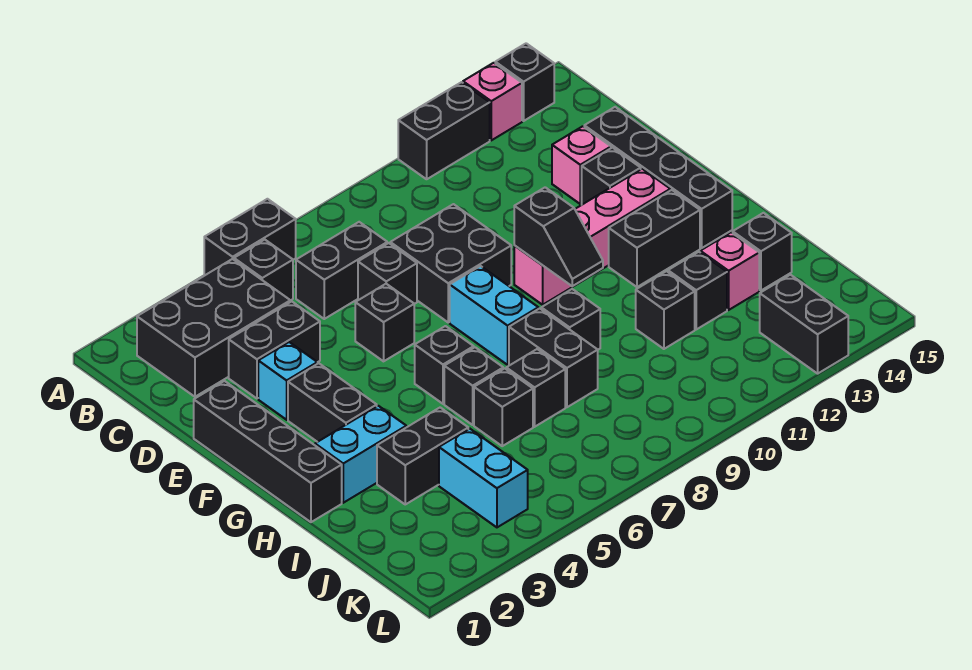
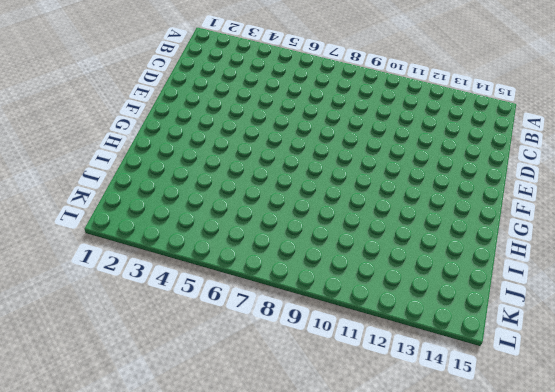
none -> black 1x2 brick [204,199,296,276]
none -> black 1x2 brick [398,82,490,179]
none -> pink 1x1 brick [463,63,522,140]
none -> black 1x1 brick [495,43,554,121]

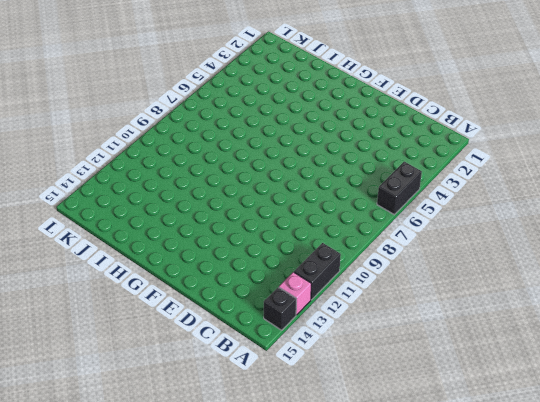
none -> black 2x3 brick [137,259,290,397]
none -> black 1x1 brick [234,240,293,301]
none -> black 1x2 brick [296,222,387,319]
none -> black 1x2 brick [229,301,320,398]

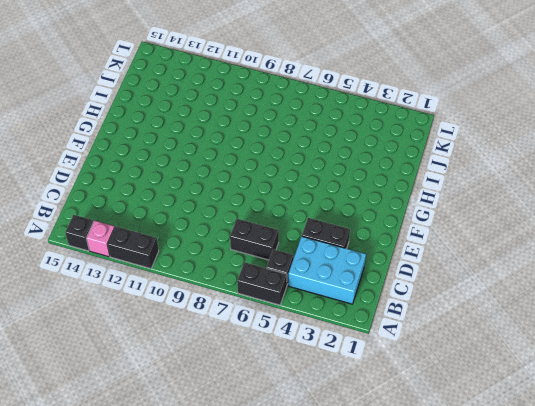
cyan 2x3 brick [288,236,366,304] -> black 2x3 brick [137,259,290,397]
none -> black 1x1 brick [358,243,417,304]
none -> black 2x2 brick [390,204,511,322]
none -> pink 1x1 brick [552,126,611,204]
none -> black 1x4 brick [584,107,732,248]

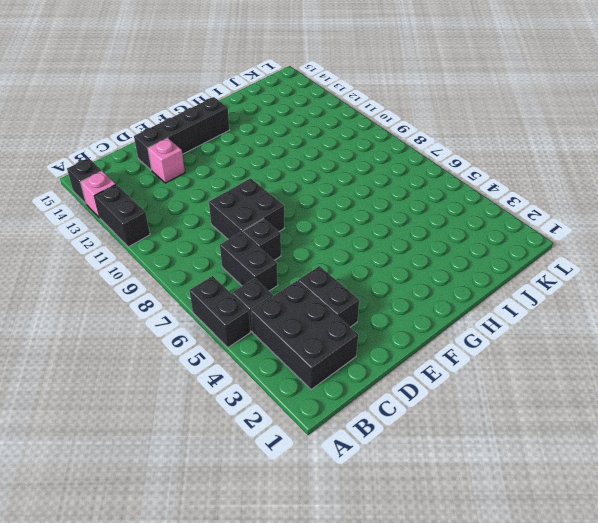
none -> black 1x4 brick [194,381,342,522]
none -> cyan 1x1 brick [258,342,317,420]
none -> black 1x1 brick [355,284,414,361]
none -> black 1x1 brick [582,148,641,205]

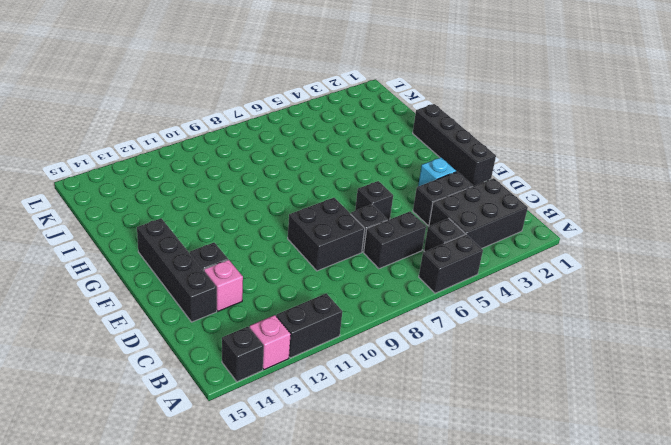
none -> black 1x2 brick [288,363,377,442]
none -> cyan 1x2 brick [450,266,538,365]
none -> pink 1x4 brick [514,169,670,305]
none -> black 1x1 brick [415,326,474,404]

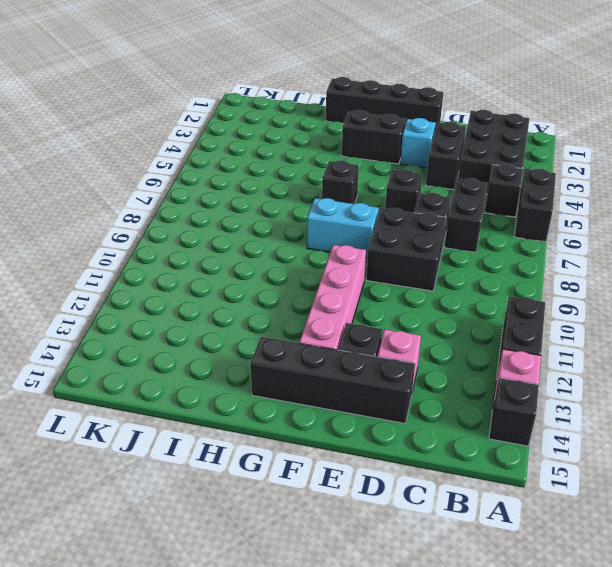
none -> black 1x2 brick [609,190,700,287]
none -> cyan 1x2 brick [315,406,406,503]
none -> black 1x1 brick [444,347,503,425]
none -> black 1x2 brick [509,308,598,407]

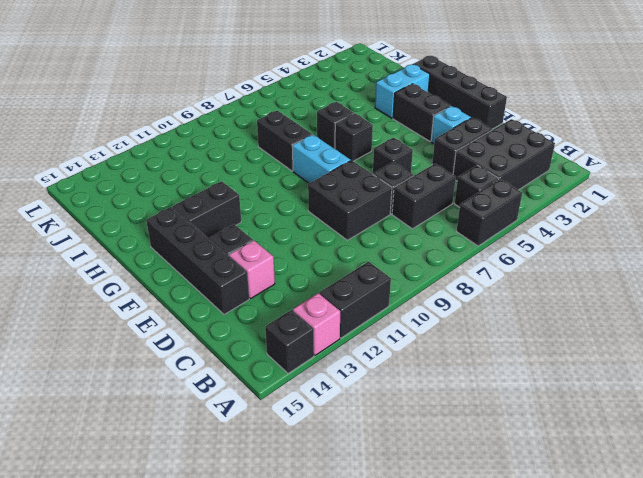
none -> pink 1x4 brick [514,169,670,305]
none -> black 1x1 brick [541,289,600,350]
none -> black 1x2 brick [377,408,468,504]
none -> black 1x1 brick [474,369,533,446]

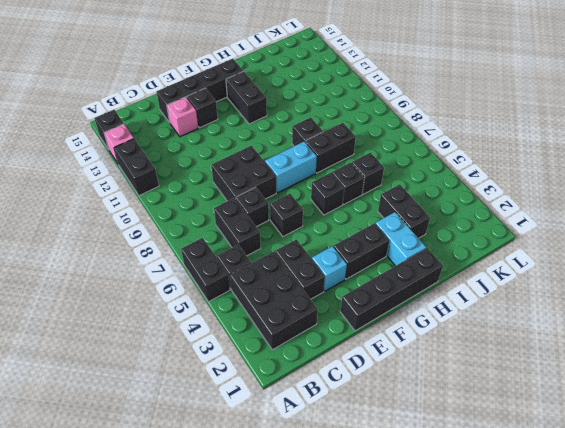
none -> pink 1x4 brick [514,169,670,305]
none -> black 1x1 brick [506,349,565,427]
none -> black 1x1 brick [636,271,695,349]
none -> black 1x1 brick [668,252,727,329]

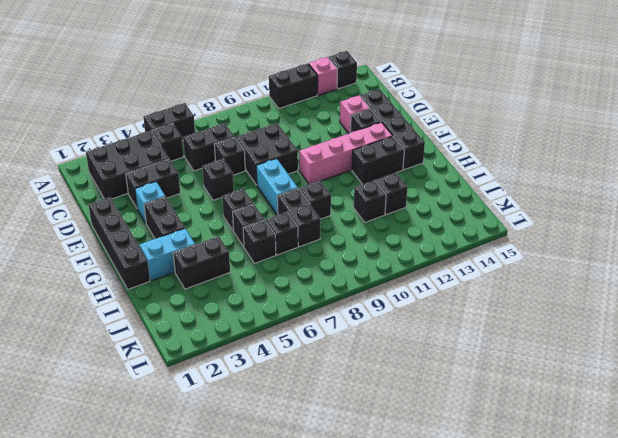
none -> pink 1x1 brick [700,232,759,310]
none -> black 1x1 brick [733,213,792,290]
none -> cyan 1x2 brick [439,429,528,527]
none -> black 1x2 brick [760,275,848,374]

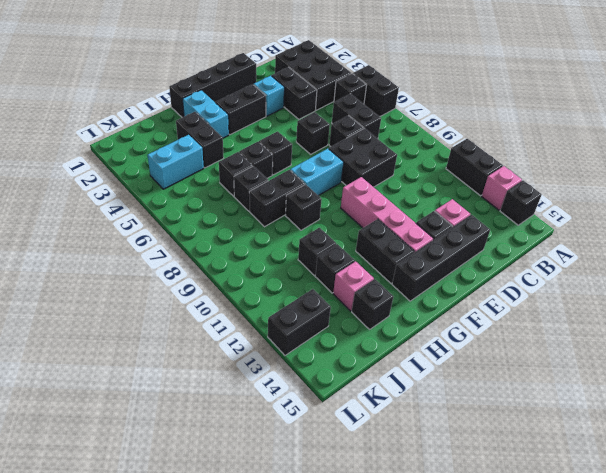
none -> black 1x2 slope [514,187,603,286]

